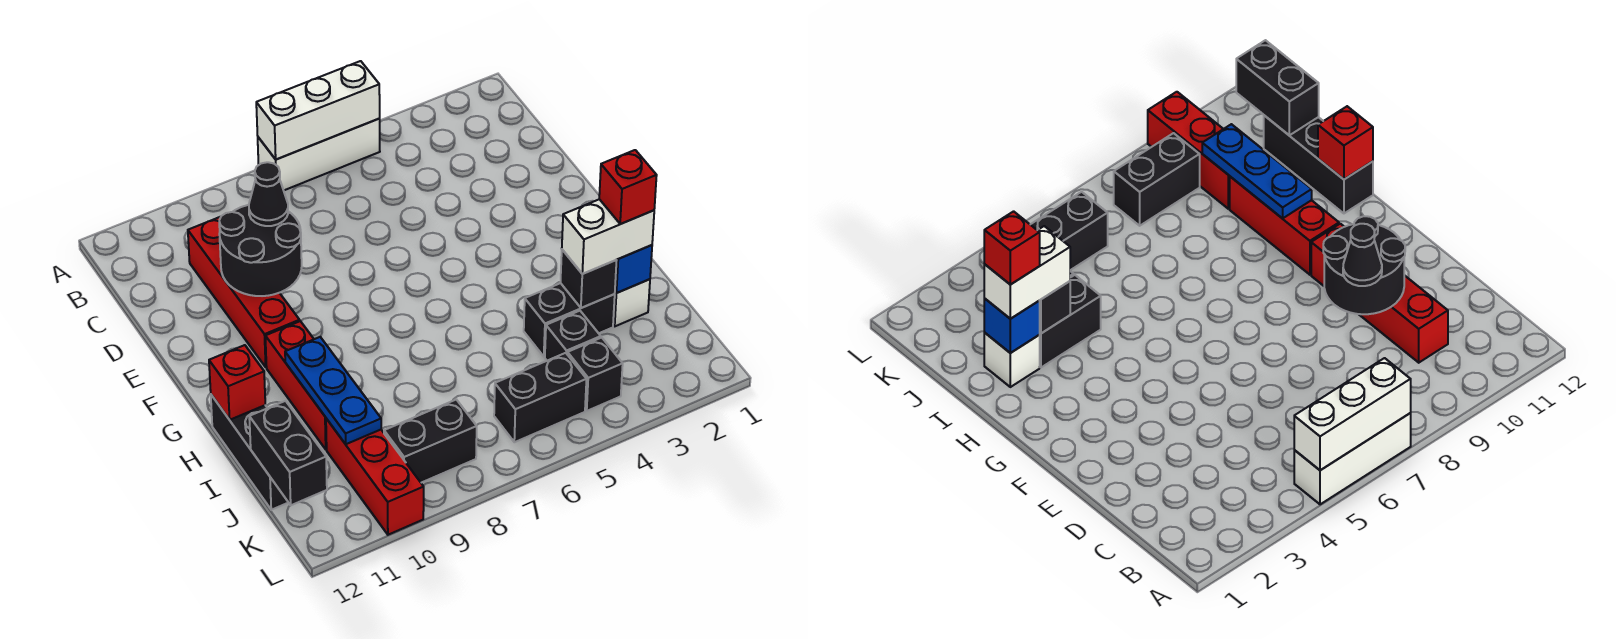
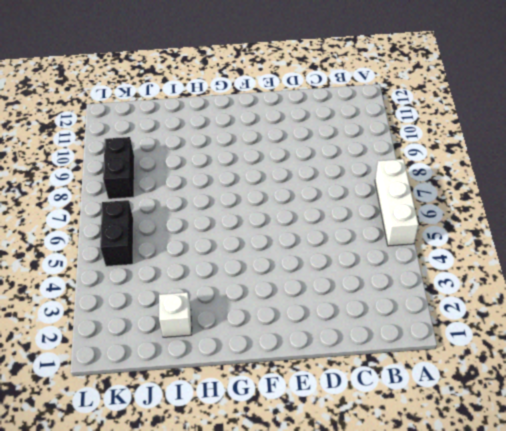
none -> red 1x4 brick [188,217,300,367]
none -> red 1x3 brick [265,321,327,449]
none -> black 1x3 brick [211,395,288,510]

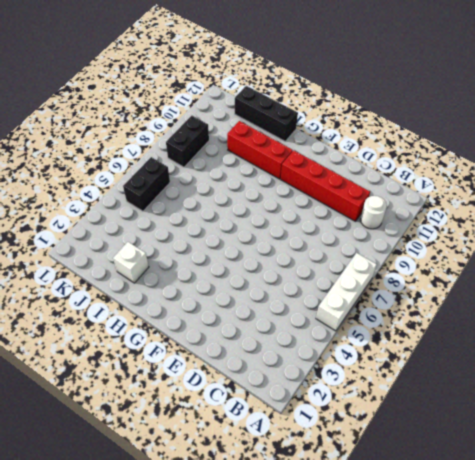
white 1x1 round brick [360,196,387,229] -> none
none -> black 1x2 brick [524,283,615,357]
none -> black 1x1 brick [545,311,601,361]
none -> red 1x3 brick [326,419,424,535]

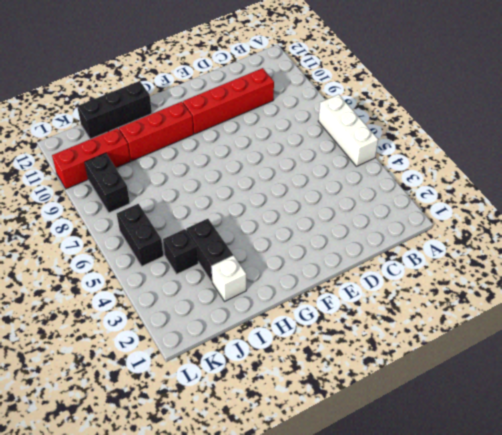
none -> black 1x1 brick [567,338,623,411]
none -> white 1x3 brick [256,61,380,159]
none -> black 2x2 round brick [219,205,302,296]

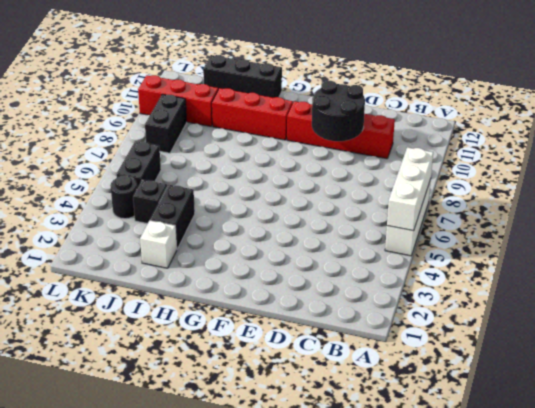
black 1x1 round brick [110,175,137,219] -> black 1x1 brick [567,338,623,411]
none -> blue 1x3 plate [285,337,381,444]
none -> red 1x1 brick [209,345,265,420]
none -> blue 1x1 brick [615,245,652,293]

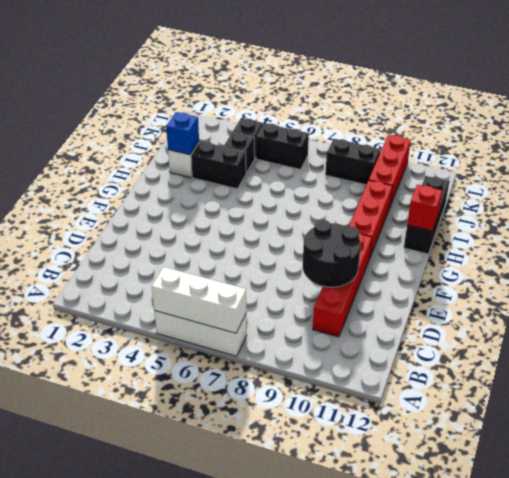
none -> blue 1x3 plate [285,337,381,444]
none -> black 1x1 brick [560,250,617,308]
none -> black 1x2 brick [249,401,327,505]

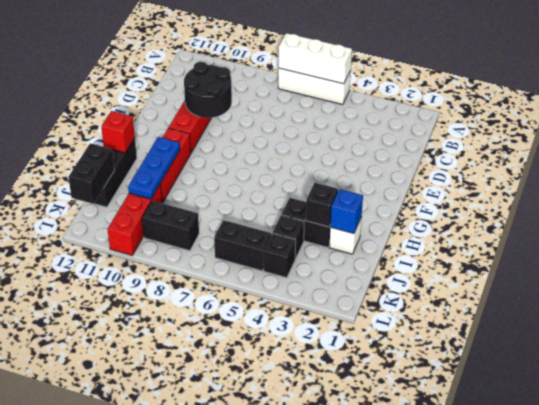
none -> black 1x1 cone [249,162,288,226]
none -> white 1x2 brick [562,199,654,274]
none -> red 1x1 brick [599,150,657,224]

